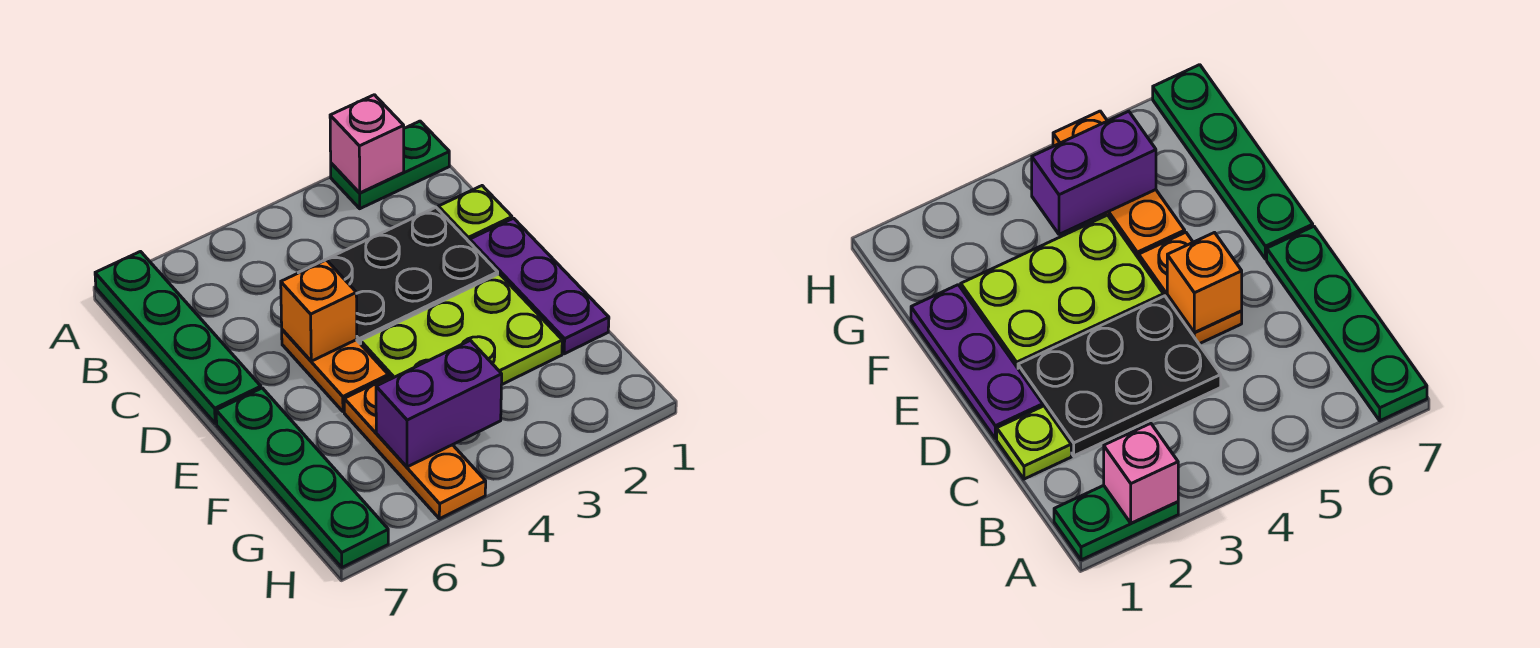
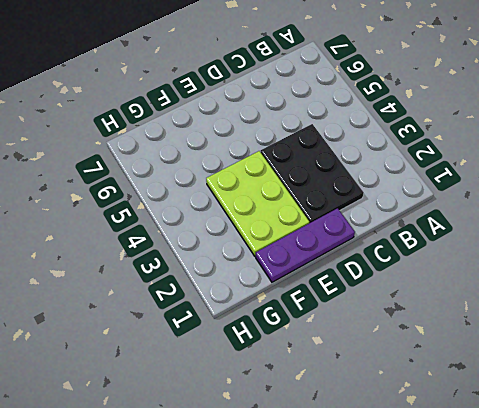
none -> green 1x2 plate [331,121,449,209]
none -> green 1x4 plate [95,252,261,423]
none -> lime 1x1 plate [438,186,512,242]

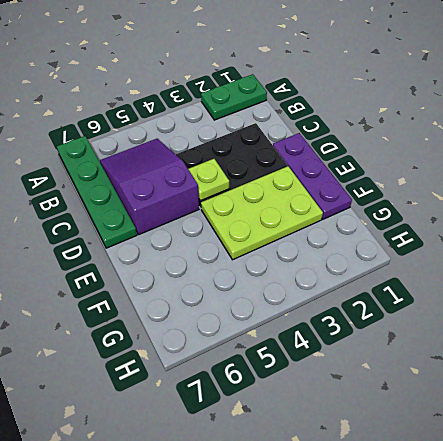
purple 2x3 slope [100,139,199,235] -> orange 1x2 plate [282,330,388,412]
lime 1x1 plate [188,159,229,201] -> lime 1x1 plate moved to [438,186,512,242]
none -> green 1x4 plate [216,388,388,567]
none -> orange 1x3 plate [344,376,486,519]
none -> pink 1x1 brick [330,95,404,193]

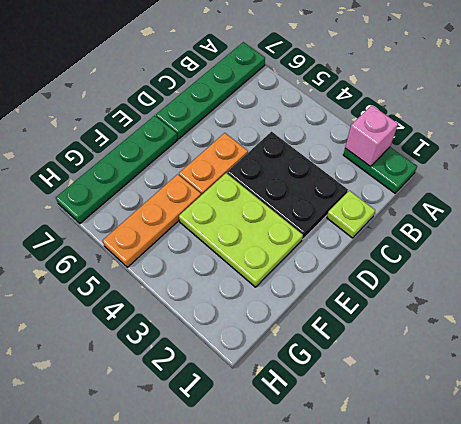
none -> purple 1x3 plate [470,218,609,354]
none -> orange 1x1 brick [281,260,357,361]
none -> purple 1x2 brick [376,340,502,467]

